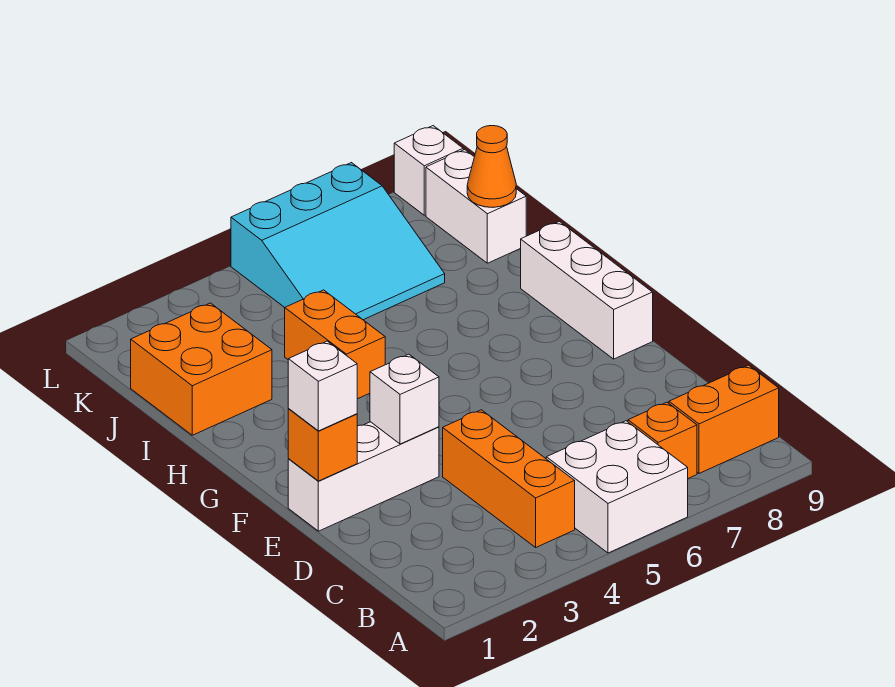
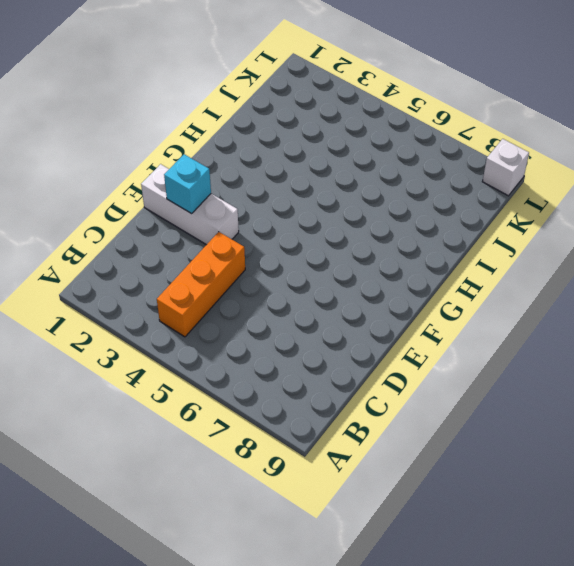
cyan 1x1 brick [164,154,211,214] -> none
none -> white 2x2 brick [546,421,688,553]
none -> orange 1x1 brick [628,402,697,478]
none -> orange 1x2 brick [669,365,779,473]

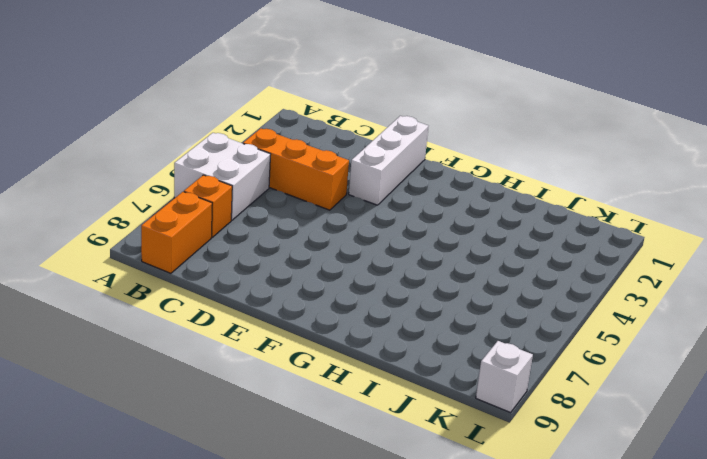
none -> white 1x3 brick [521,221,653,359]
none -> orange 1x2 brick [285,290,385,399]
none -> orange 2x2 brick [131,303,272,435]

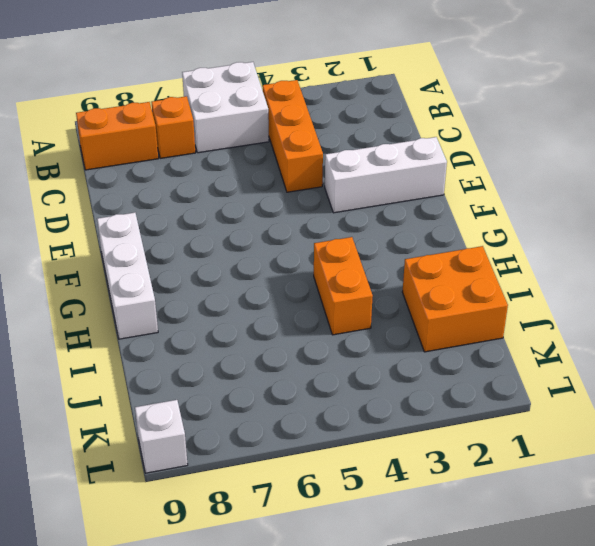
none -> cyan 3x3 slope [231,163,445,320]
none -> white 1x2 brick [426,150,526,263]
none -> orange 1x1 brick [288,409,357,481]

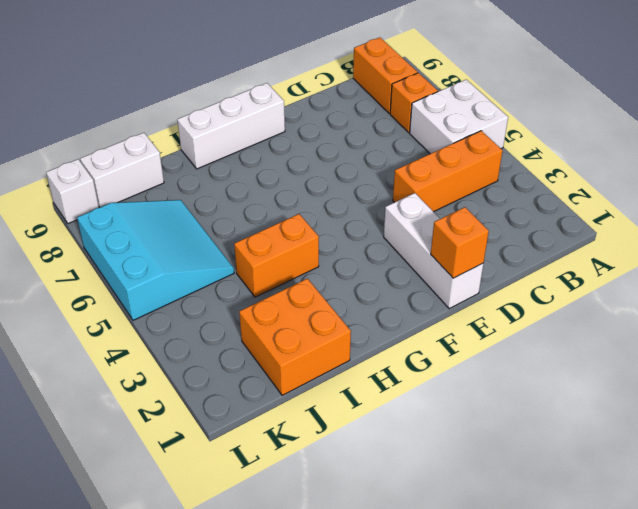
none -> white 1x1 brick [370,354,439,444]
none -> orange 1x1 cone [467,126,516,207]
none -> white 1x1 brick [288,341,357,431]

